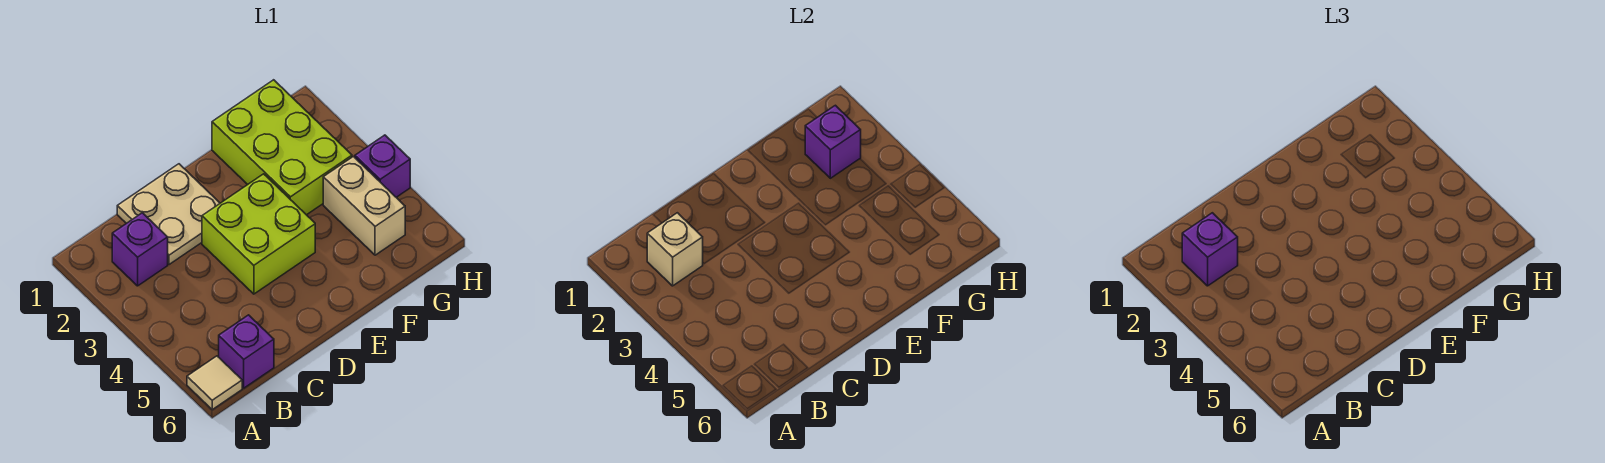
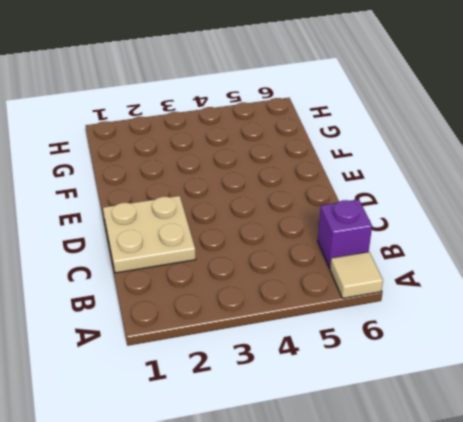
none -> purple 1x1 brick [112,213,168,286]
none -> lime 2x2 brick [202,174,315,294]

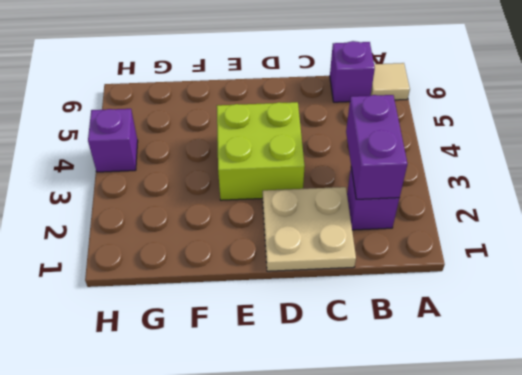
purple 1x2 brick [346,95,408,199] -> tan 1x1 brick [647,213,703,286]
none -> lime 2x3 brick [212,80,352,215]
none -> tan 1x2 brick [323,156,405,255]

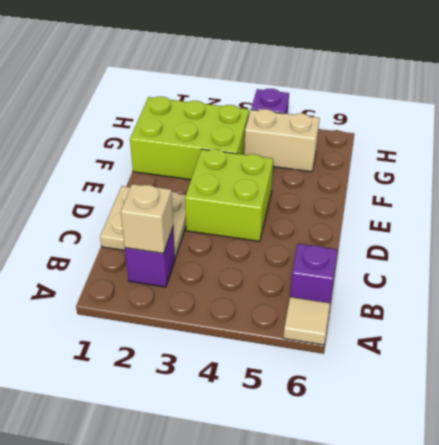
none -> purple 1x1 brick [805,105,861,178]
none -> purple 1x1 brick [1182,213,1238,286]

